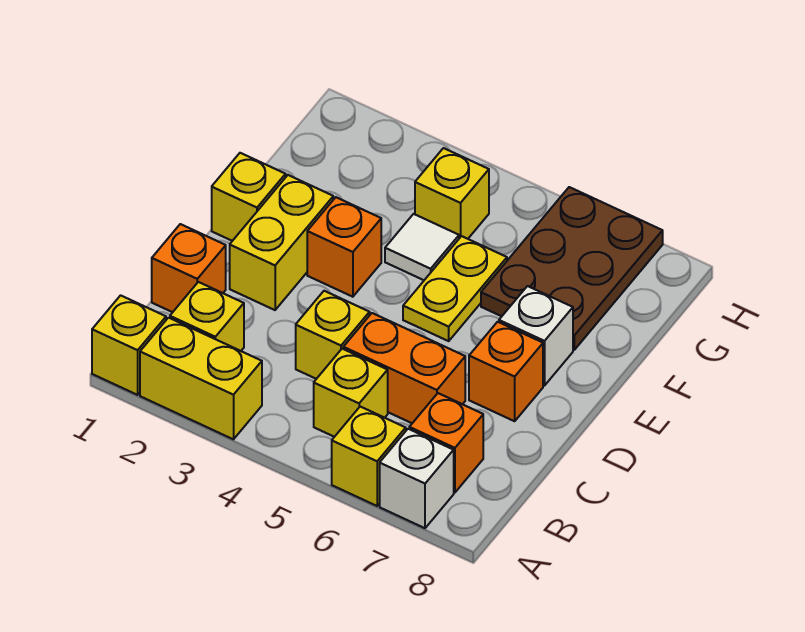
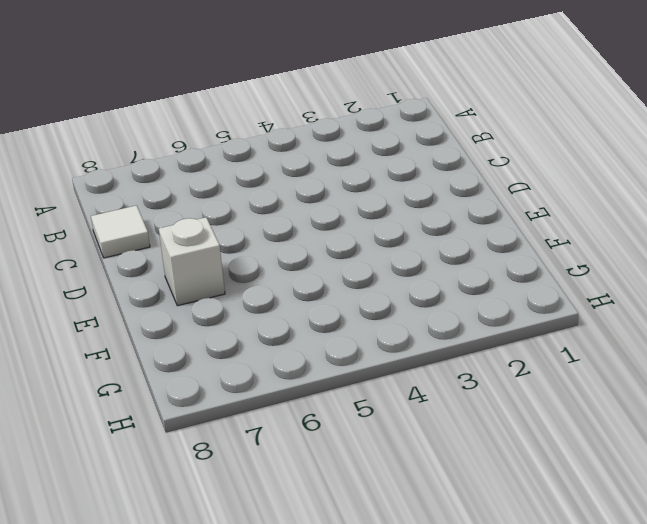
white 1x1 tile [91,205,150,258] -> white 1x1 tile moved to [385,214,459,280]
none -> yellow 1x1 brick [92,295,166,395]
none -> yellow 1x2 brick [140,318,262,439]
none -> yellow 1x1 brick [332,407,406,506]

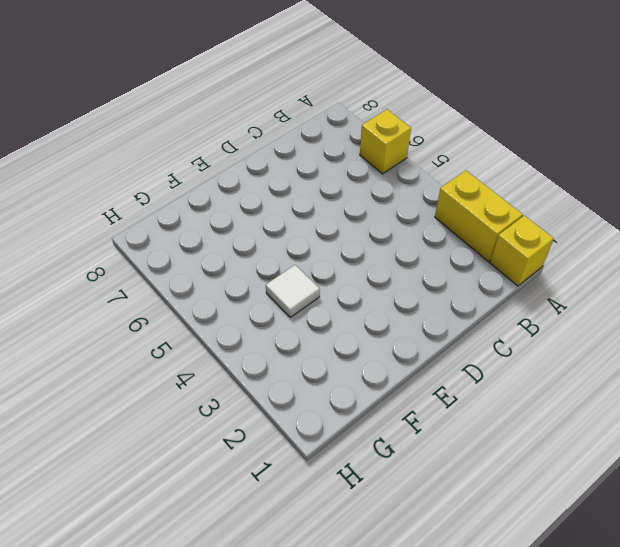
none -> white 1x1 brick [380,429,454,528]
none -> yellow 1x1 brick [170,282,244,351]
none -> yellow 1x1 brick [314,349,388,437]

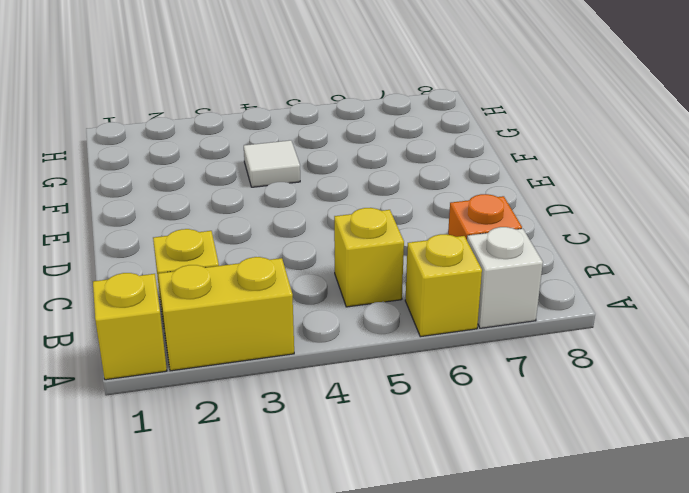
none -> orange 1x1 brick [152,224,226,312]
none -> yellow 1x1 brick [296,291,370,379]
none -> orange 1x2 brick [343,313,465,423]

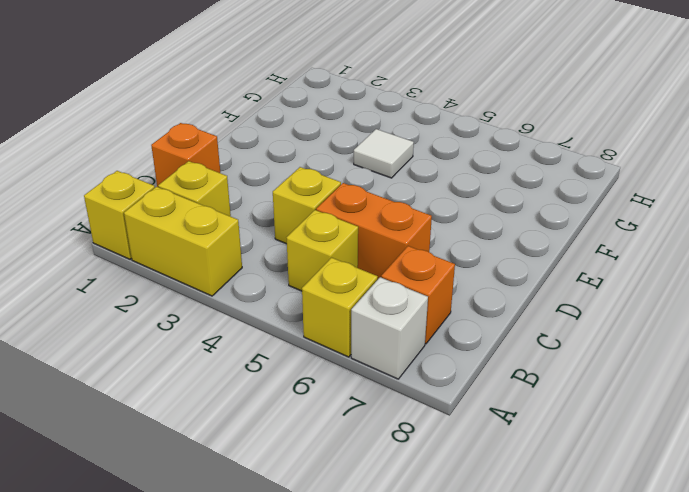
none -> yellow 1x2 brick [230,175,333,310]
none -> orange 1x1 brick [469,322,543,421]
none -> yellow 1x1 brick [212,153,286,241]

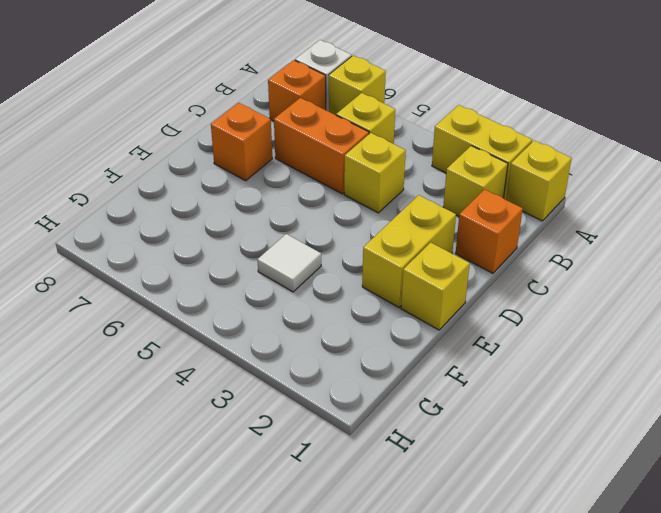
none -> orange 1x1 brick [307,197,381,297]
none -> yellow 1x2 plate [403,236,507,341]
none -> white 1x1 brick [499,286,573,386]

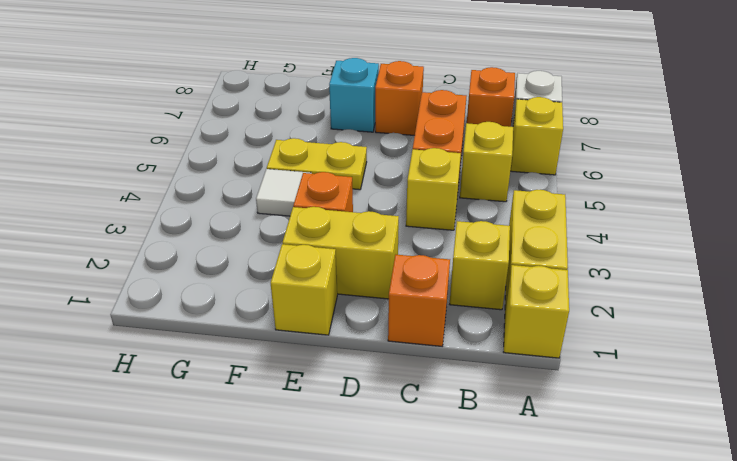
cyan 1x1 brick [329,58,379,132] -> white 1x1 brick [499,286,573,386]
none -> brown 2x3 plate [481,187,663,350]
none -> yellow 1x1 brick [415,148,489,239]

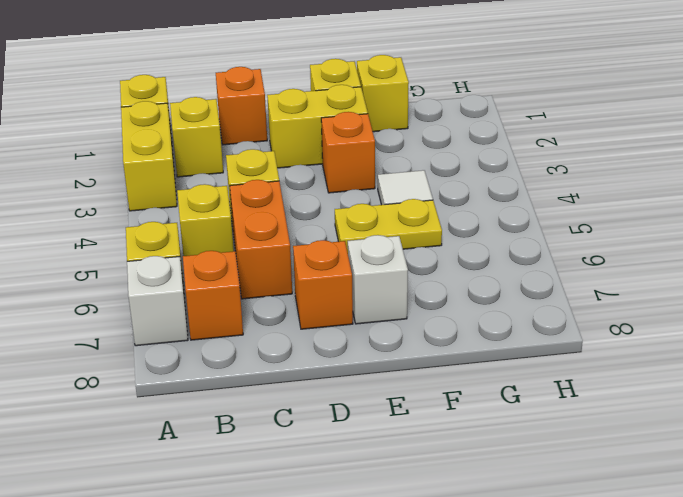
yellow 1x1 brick [357,55,409,132] -> yellow 1x1 brick moved to [415,148,489,239]
none -> brown 2x3 plate [481,187,663,350]

